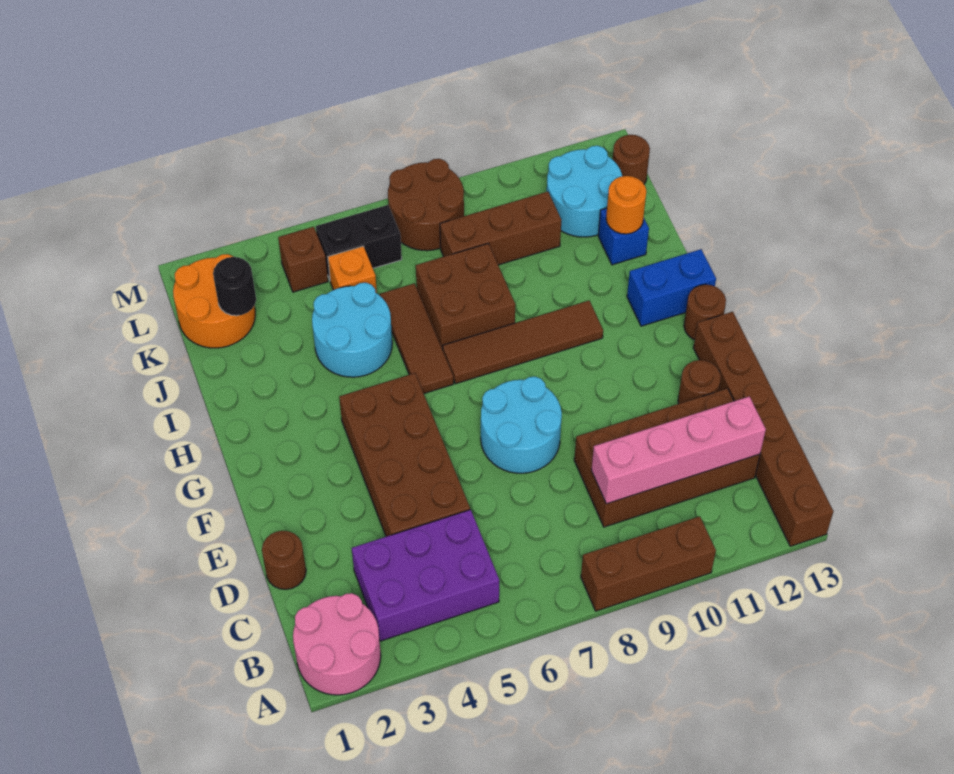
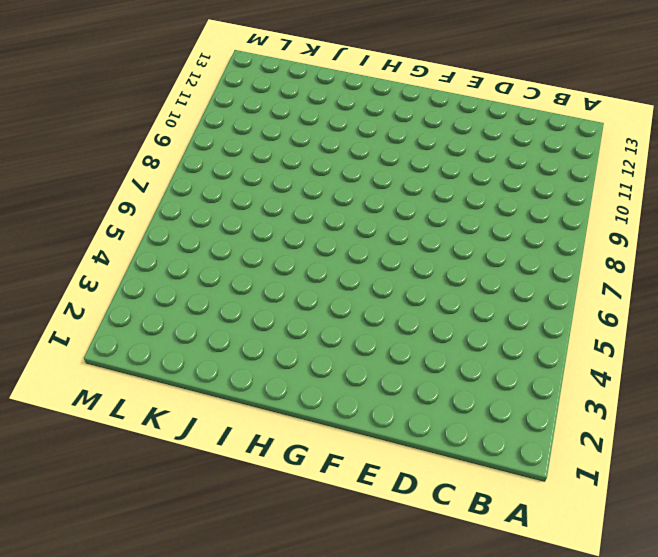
none -> pink 2x2 round brick [293,593,381,695]
none -> brown 1x3 brick [581,516,716,611]
none -> brown 1x6 brick [693,312,833,546]

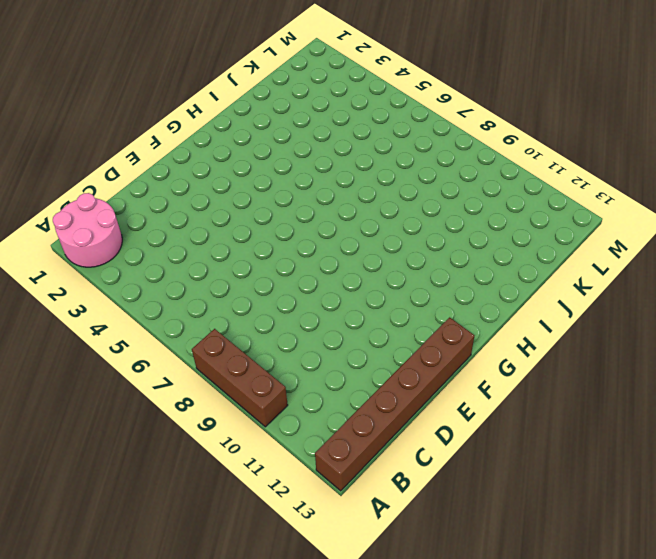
none -> purple 2x3 brick [352,510,499,641]
none -> brown 2x4 brick [574,388,760,527]
none -> brown 1x1 round brick [262,531,306,589]

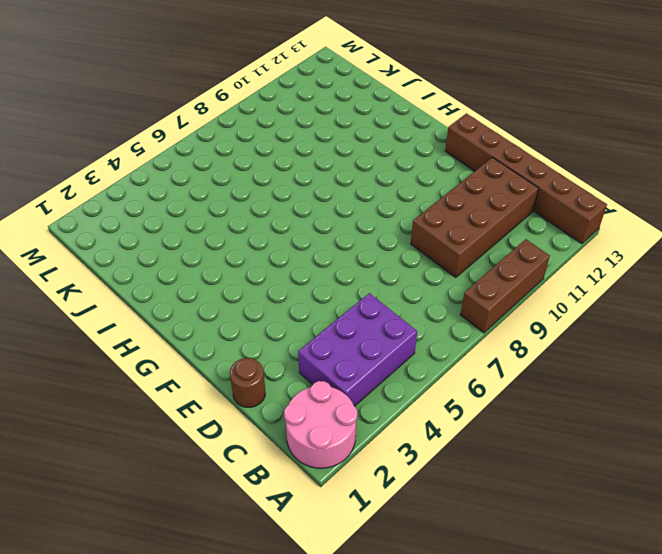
none -> brown 2x4 brick [339,373,470,537]
none -> cyan 2x2 round brick [481,377,562,473]
none -> brown 1x1 round brick [678,360,721,404]

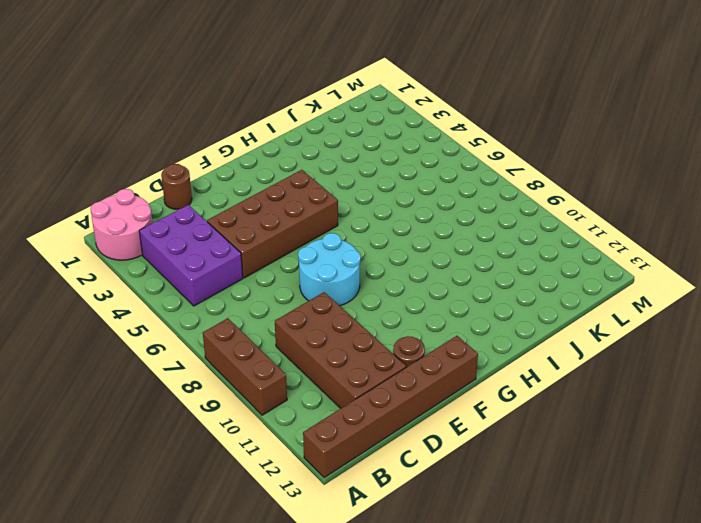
none -> brown 1x1 round brick [684,284,726,340]
none -> brown 1x3 tile [379,283,454,393]
none -> brown 1x4 tile [443,301,603,384]

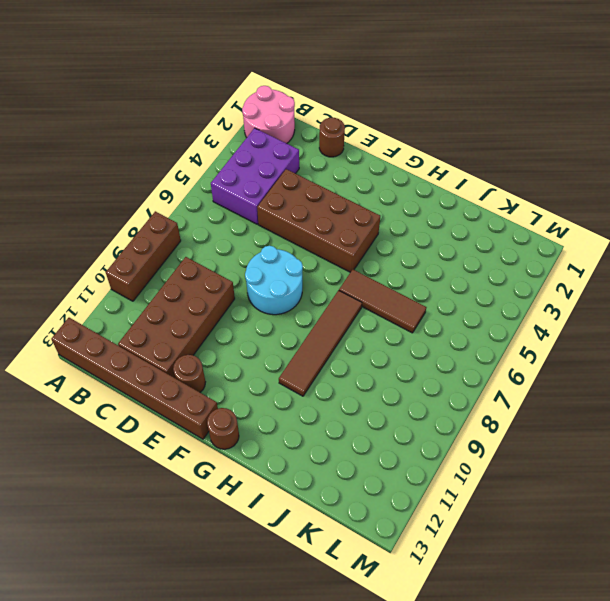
none -> blue 1x2 brick [627,249,716,326]
none -> cyan 2x2 round brick [312,283,392,377]
none -> brown 2x2 brick [416,244,515,350]

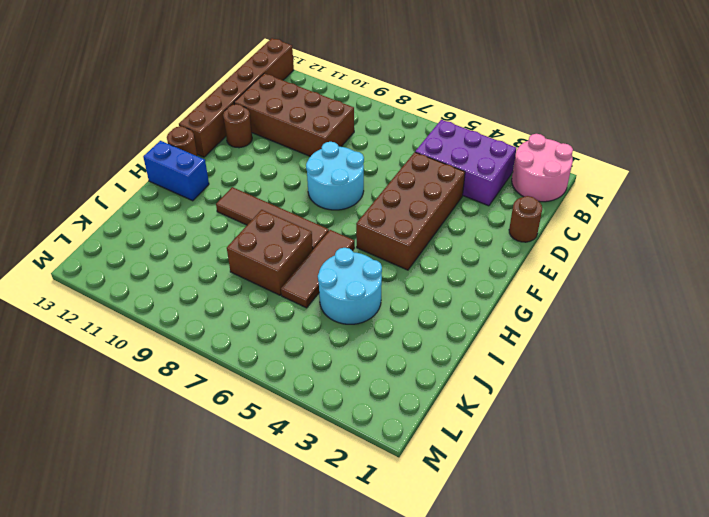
none -> brown 1x3 brick [581,516,716,611]
none -> blue 1x1 brick [598,208,649,265]
none -> orange 2x2 round brick [173,254,255,348]

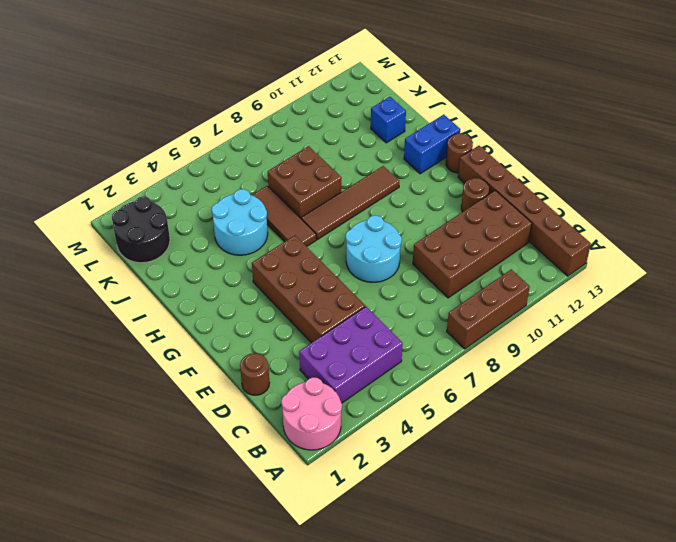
black 2x2 round brick [112,196,170,263] -> orange 2x2 round brick [173,254,255,348]
none -> orange 1x1 brick [328,246,377,293]
none -> brown 1x3 brick [440,192,561,265]
none -> cyan 2x2 round brick [547,146,622,237]

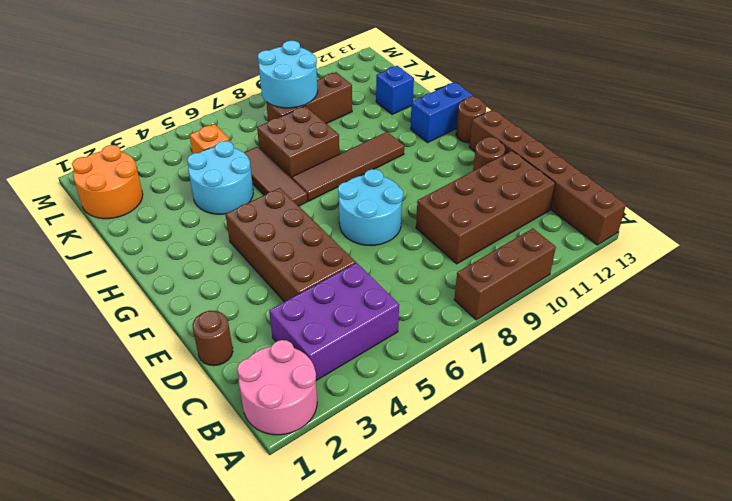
cyan 2x2 round brick [258,41,318,108] -> cyan 2x2 round brick moved to [547,146,622,237]
none -> brown 1x1 brick [278,227,328,292]
none -> black 1x2 brick [316,205,402,280]
none -> brown 2x2 round brick [388,159,464,251]

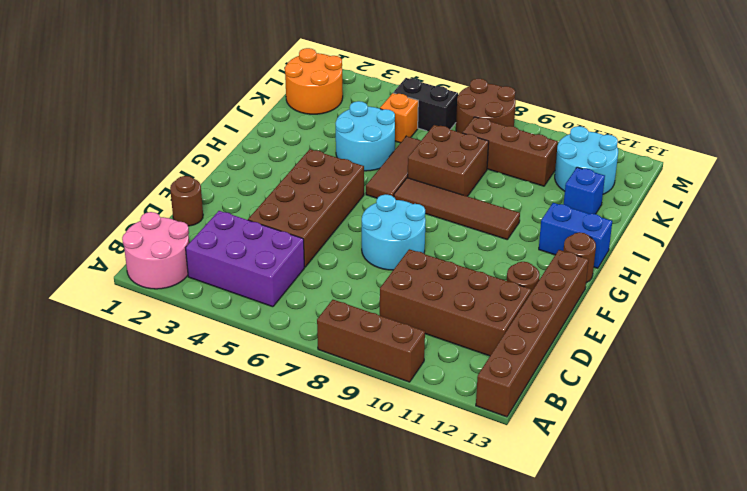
none -> brown 1x1 brick [278,227,328,292]
none -> brown 1x1 round brick [613,135,650,184]
none -> pink 1x4 brick [591,396,766,504]

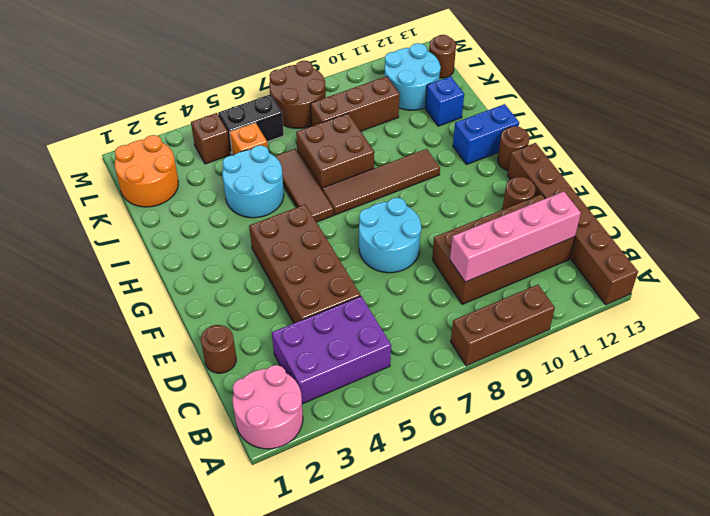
none -> orange 1x1 round brick [606,176,646,234]
none -> black 1x1 round brick [213,257,256,316]

